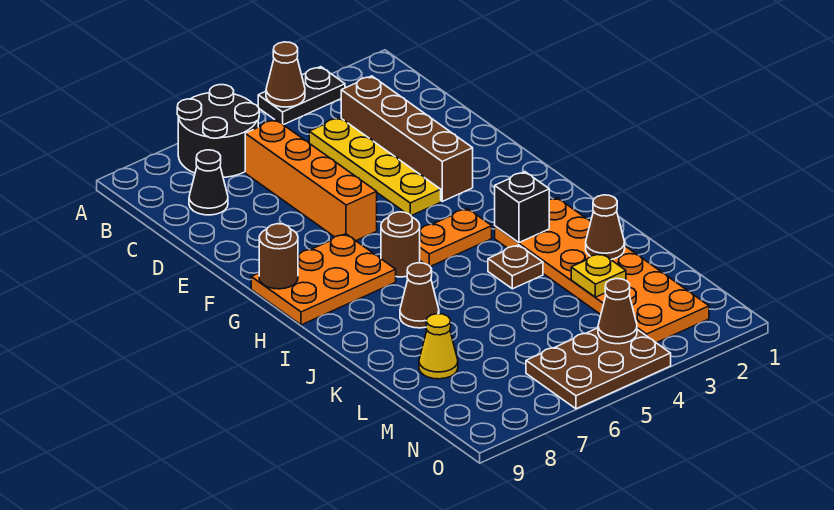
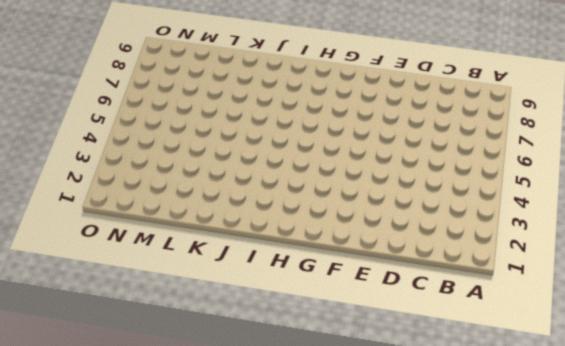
none -> black 1x2 plate [258,67,345,125]
none -> black 2x2 round brick [177,85,259,177]
none -> brown 1x4 brick [341,76,473,201]

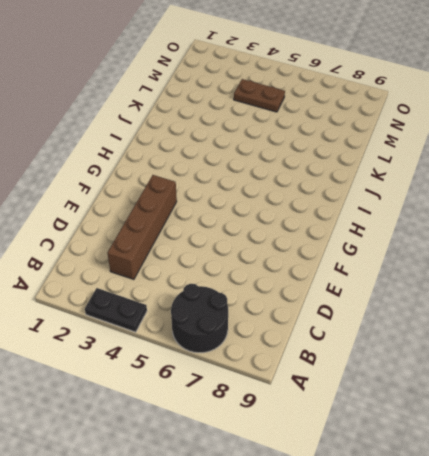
brown 1x2 plate [234,79,285,112] -> none
none -> yellow 1x4 plate [309,117,441,216]
none -> orange 1x4 brick [245,120,377,241]
none -> black 1x1 cone [189,150,228,215]

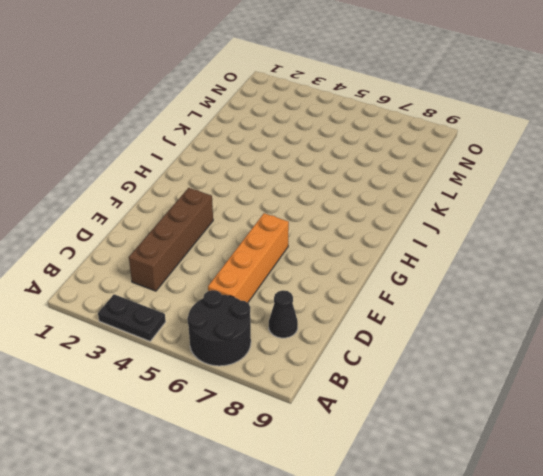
none -> yellow 1x4 plate [309,117,441,216]
none -> orange 2x3 plate [251,234,396,325]
none -> orange 1x2 plate [420,208,492,267]

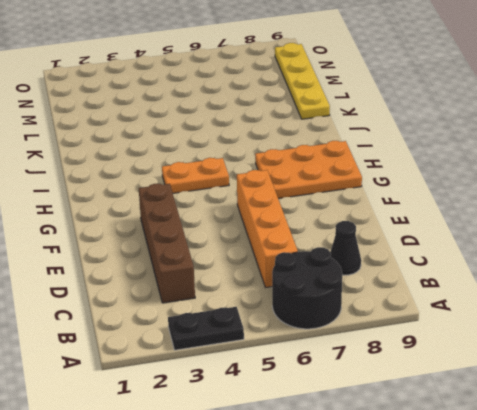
yellow 1x4 plate [275,43,330,119] -> yellow 1x4 plate moved to [309,117,441,216]
none -> brown 1x1 round brick [381,212,420,277]
none -> orange 2x6 plate [495,198,709,343]
none -> brown 1x1 plate [488,245,543,289]

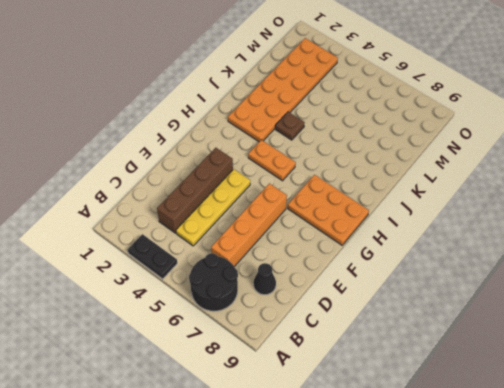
none -> brown 1x1 round brick [381,212,420,277]
none -> brown 1x1 cone [400,263,439,328]
none -> yellow 1x1 cone [419,314,458,379]

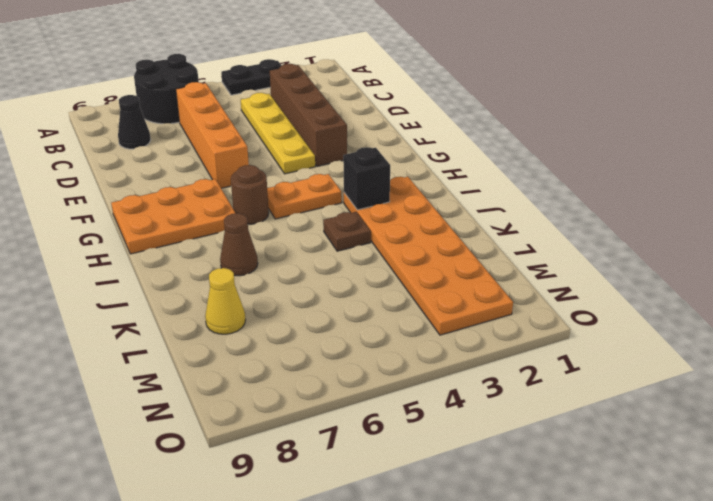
none -> brown 2x3 plate [526,328,671,409]
none -> brown 1x1 cone [266,42,305,107]
none -> brown 1x1 round brick [259,224,298,289]

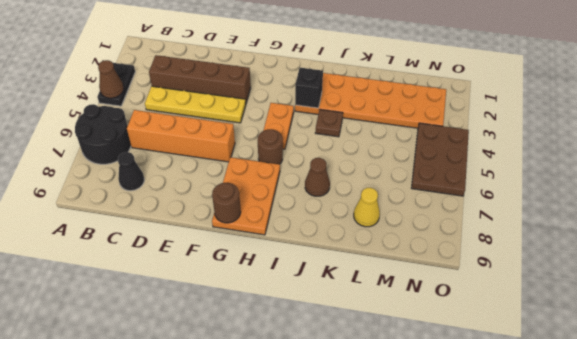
none -> brown 1x1 cone [586,195,625,260]
none -> yellow 1x1 plate [571,253,626,297]
none -> brown 1x1 cone [598,279,637,344]

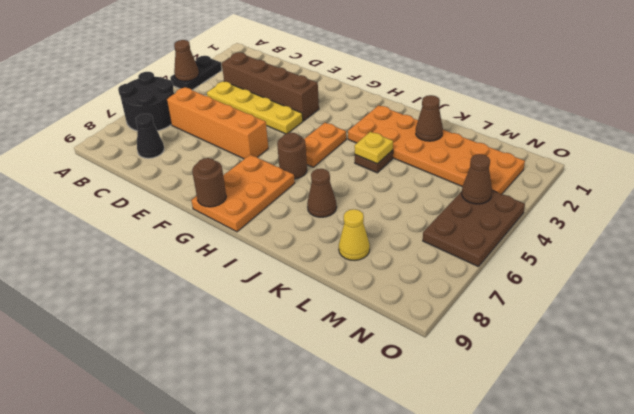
yellow 1x1 plate [354,132,393,164] -> yellow 1x1 plate moved to [571,253,626,297]
none -> black 1x1 brick [495,172,549,243]

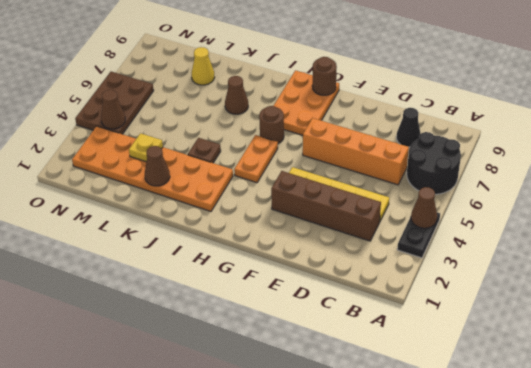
none -> black 1x1 brick [495,172,549,243]

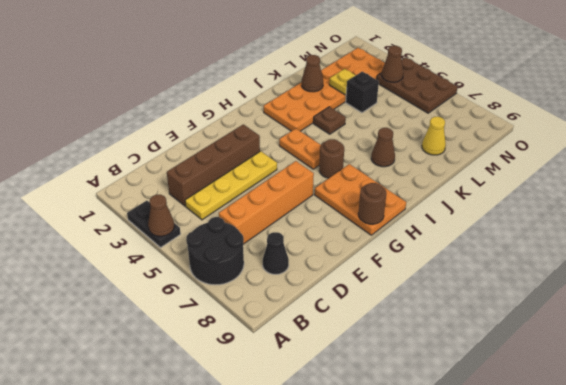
black 1x1 brick [346,72,379,113] -> black 1x1 brick moved to [495,172,549,243]

